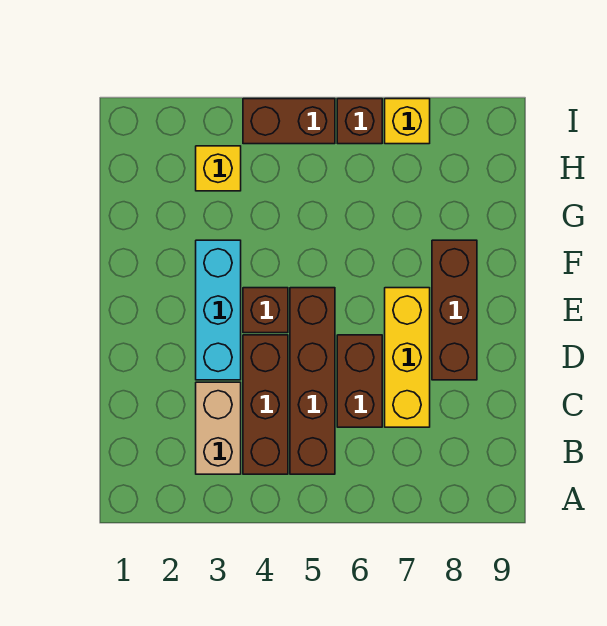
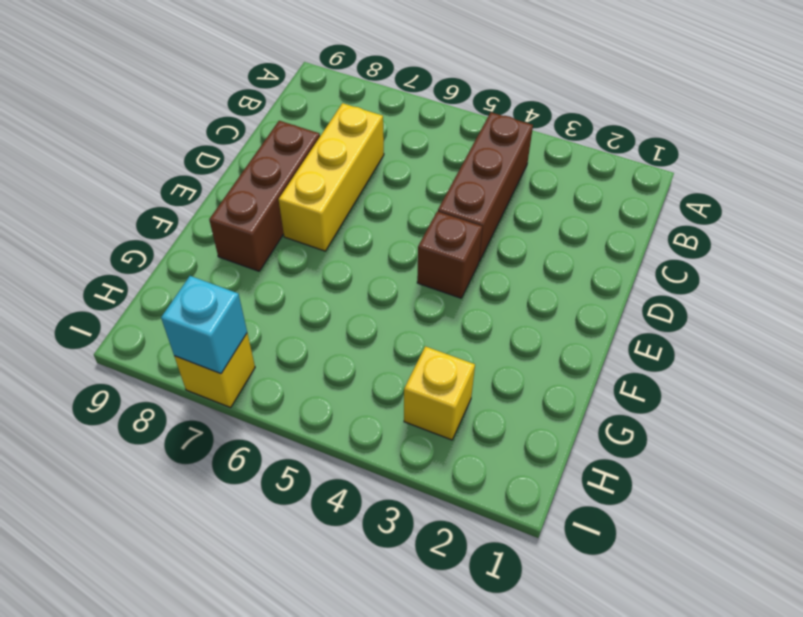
cyan 1x1 brick [161,276,247,374] -> none
none -> tan 1x2 brick [196,382,241,474]
none -> brown 1x4 brick [290,288,335,474]
none -> brown 1x2 brick [337,335,382,427]

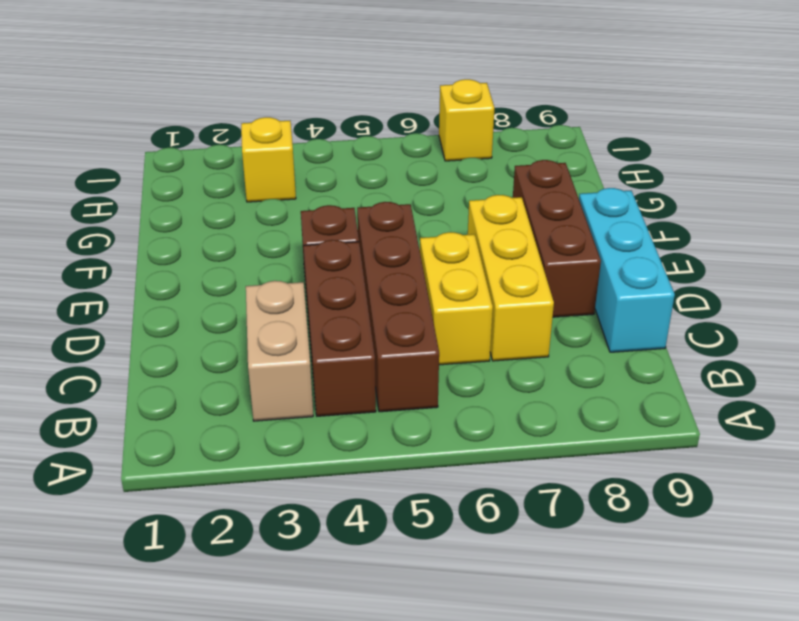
yellow 1x2 brick [420,232,493,365] -> brown 1x2 brick [337,335,382,427]
cyan 1x3 brick [579,188,675,352] -> cyan 1x3 brick moved to [196,240,241,380]
none -> brown 1x2 brick [243,99,335,144]
none -> brown 1x1 brick [337,99,382,144]

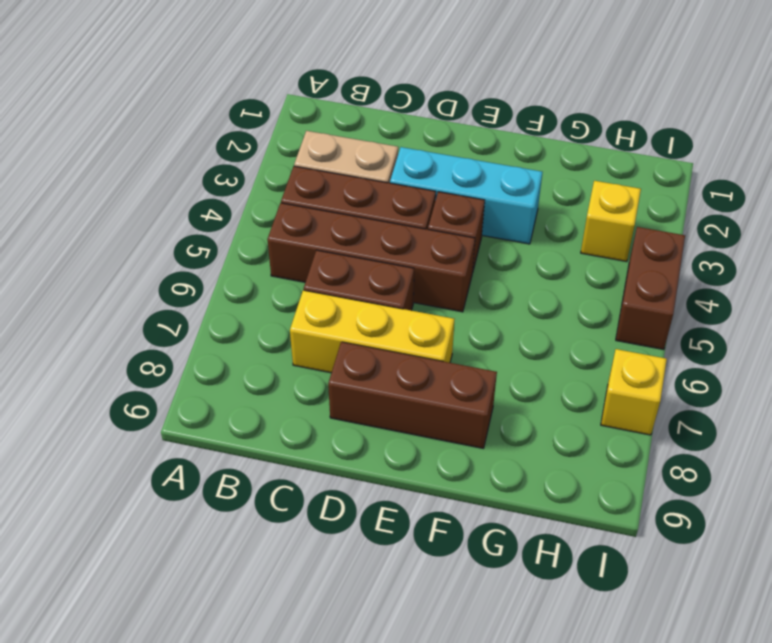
none -> brown 1x1 brick [337,99,382,144]

